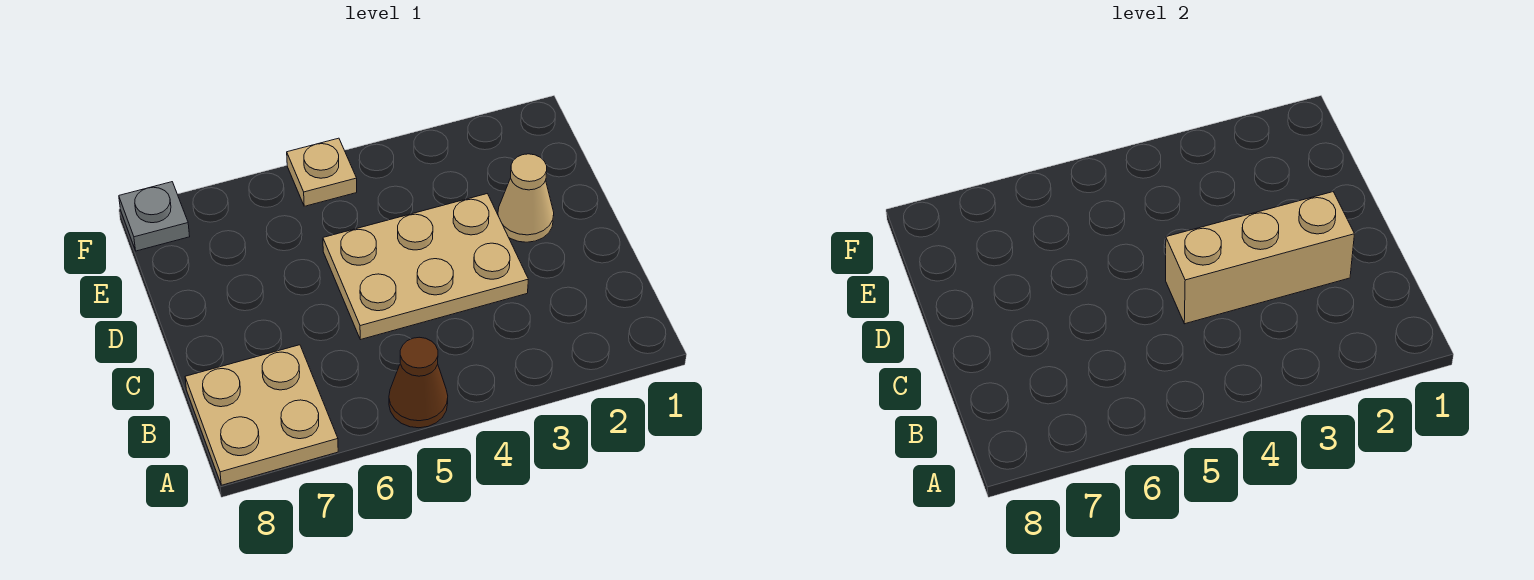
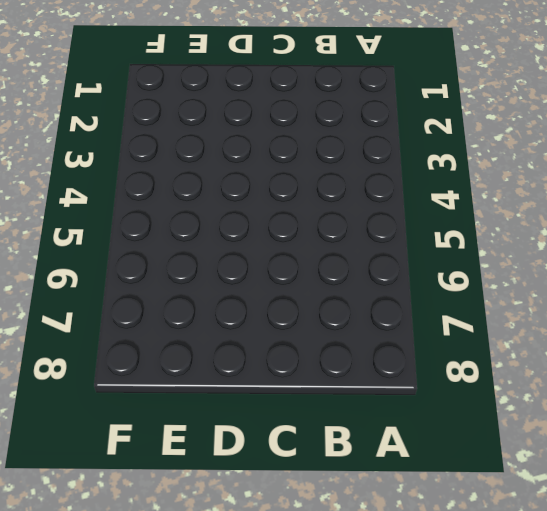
none -> brown 1x1 cone [389,337,448,428]
none -> tan 2x2 plate [185,345,338,485]

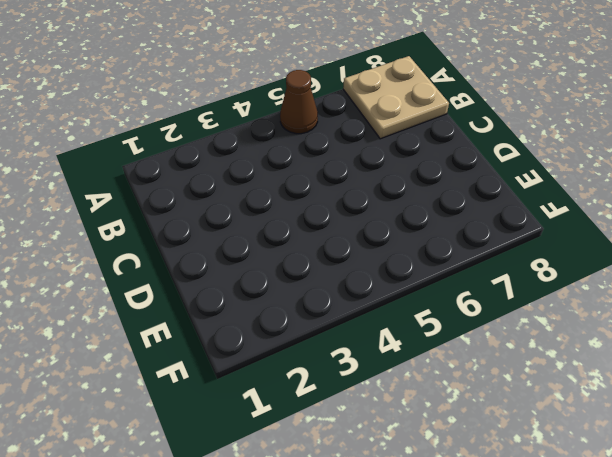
none -> tan 2x3 plate [323,194,528,340]
none -> tan 1x1 cone [498,154,554,242]

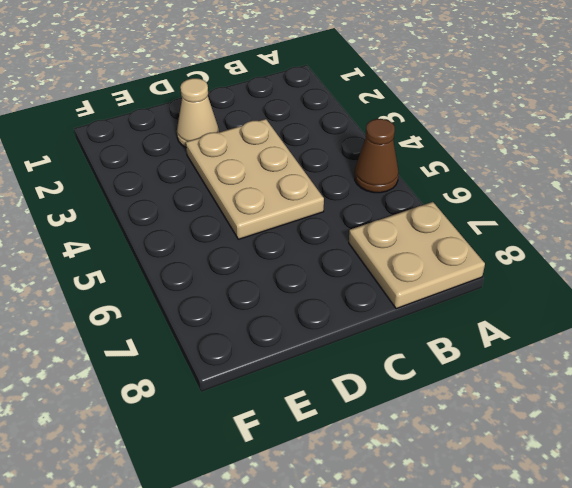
none -> tan 1x1 plate [287,138,357,206]
none -> grey 1x1 plate [119,182,190,251]

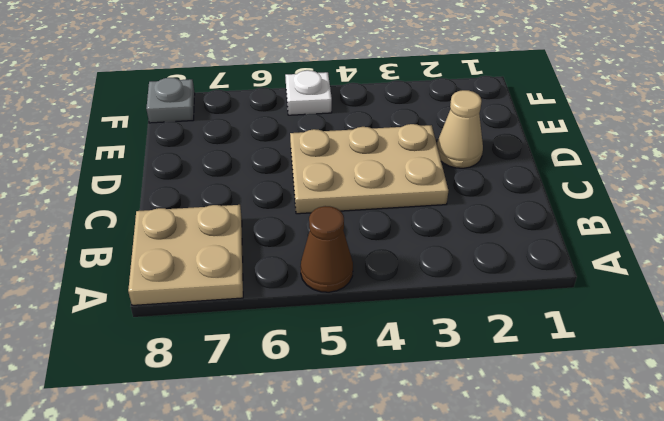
white 1x1 plate [285,70,332,115] -> tan 1x1 plate [287,138,357,206]
none -> tan 1x3 brick [1166,192,1354,324]

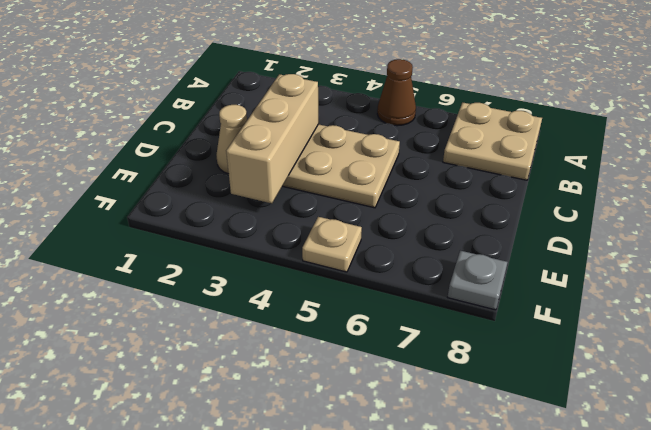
tan 1x3 brick [226,74,318,203] -> tan 1x3 brick turned to [1166,192,1354,324]

